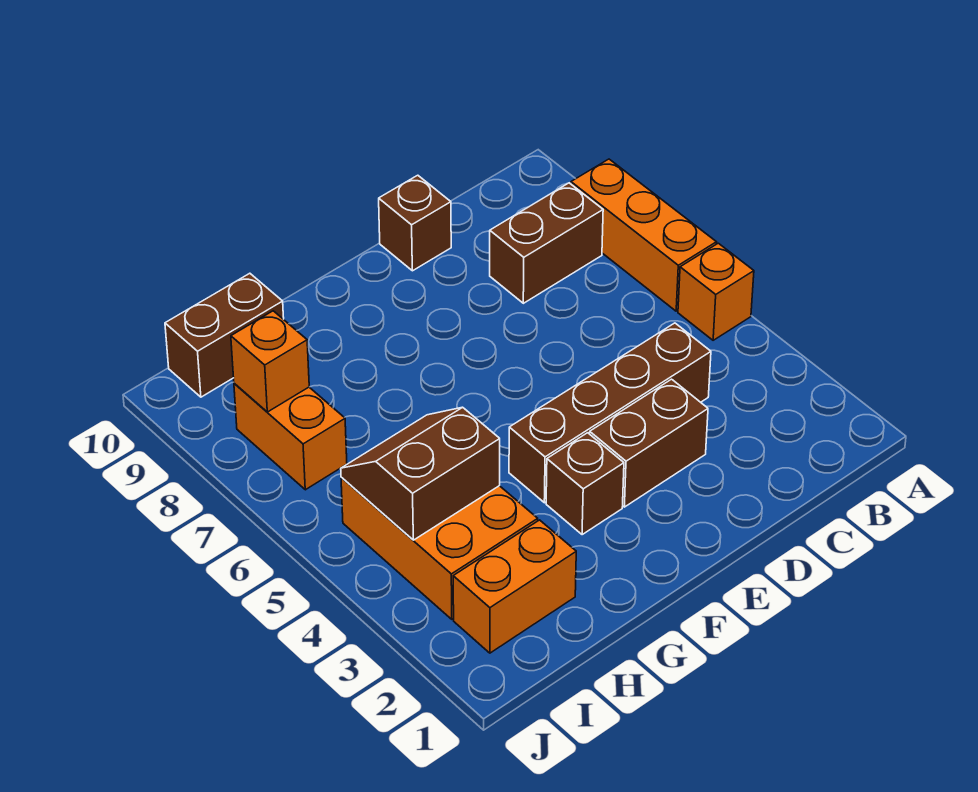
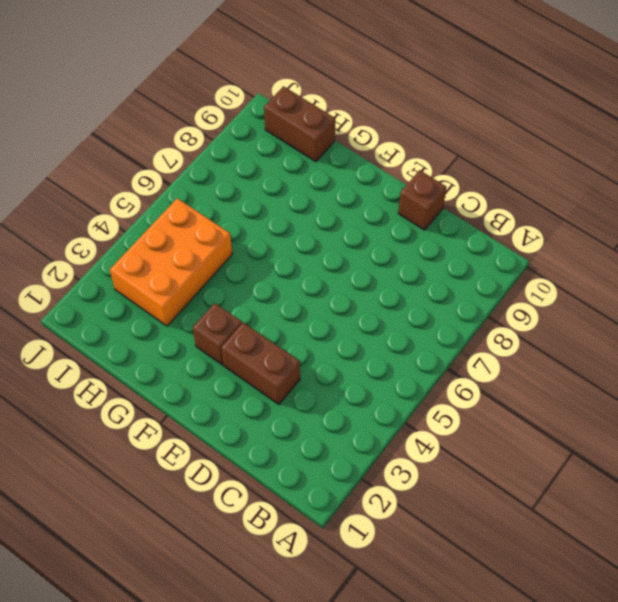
none -> orange 1x1 brick [678,243,754,340]
none -> orange 1x3 brick [571,159,716,311]
none -> brown 1x2 brick [490,183,603,303]

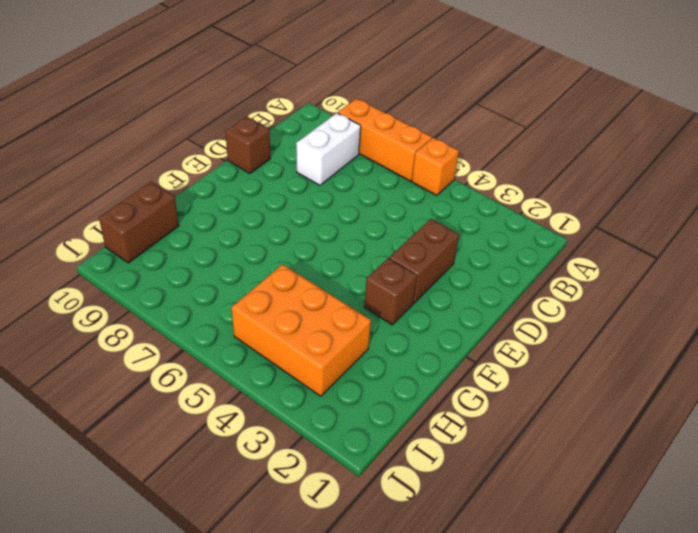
white 1x2 brick [296,113,361,185] -> brown 1x2 brick [490,183,603,303]
none -> brown 1x4 brick [509,323,711,503]
none -> orange 1x2 brick [453,520,576,653]
none -> orange 1x2 brick [234,383,347,490]

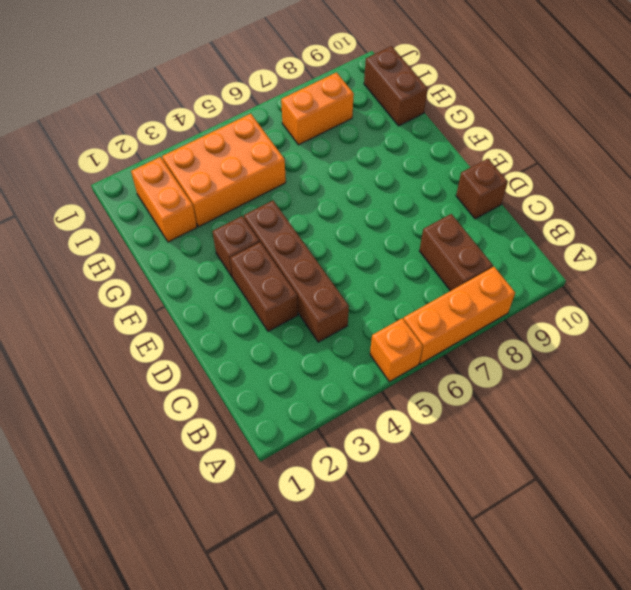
none -> brown 2x2 slope [341,407,500,540]
none -> orange 1x1 brick [231,311,309,412]

